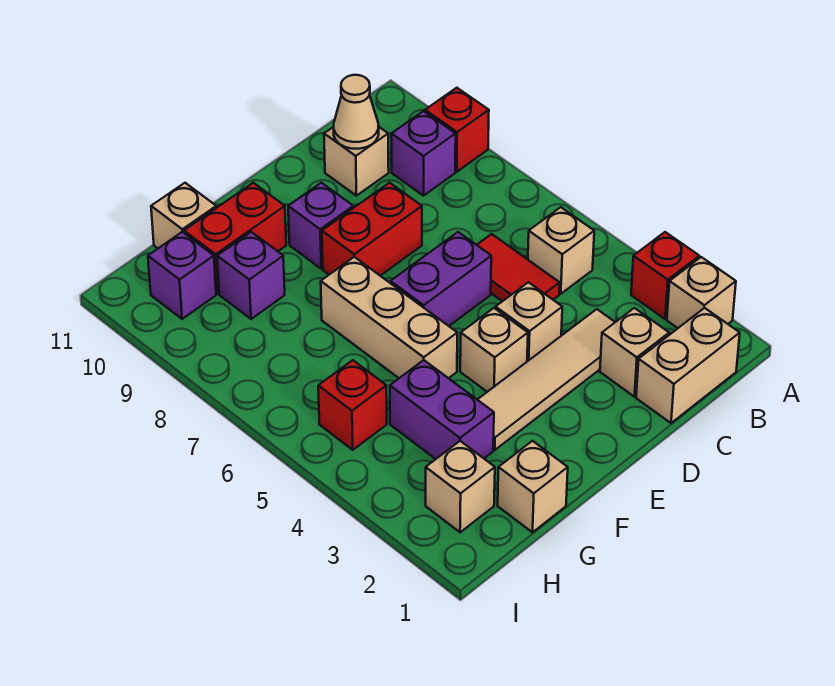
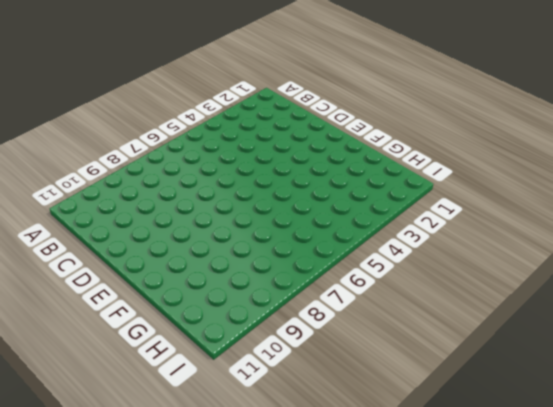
none -> tan 1x1 brick [667,257,736,328]
none -> red 1x1 brick [631,232,699,319]
none -> red 1x1 brick [425,88,489,172]

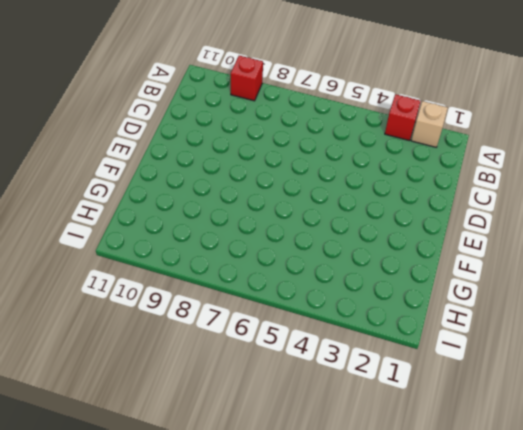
none -> tan 1x2 brick [636,308,740,423]
none -> tan 1x1 brick [528,207,594,294]
none -> purple 1x1 brick [391,111,456,196]

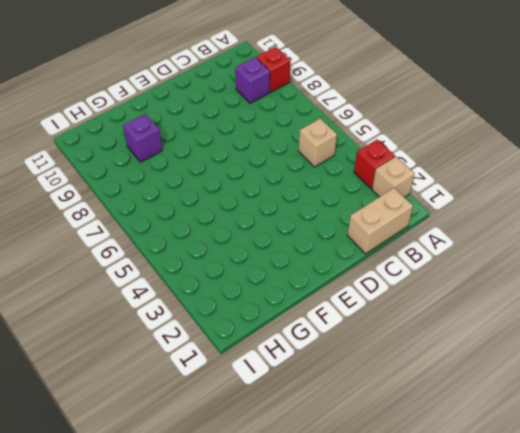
none -> tan 1x1 brick [600,308,669,397]
none -> tan 1x4 tile [477,309,615,450]
none -> red 1x2 tile [477,234,560,301]

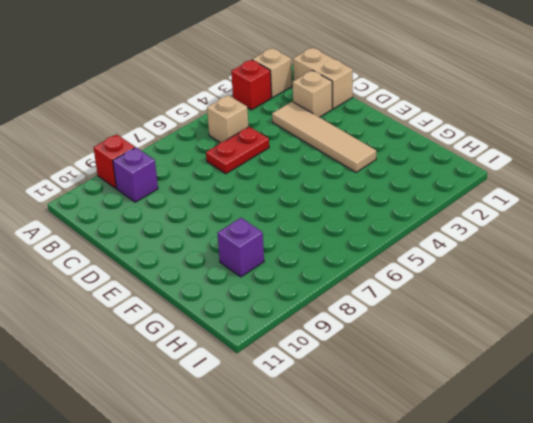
red 1x2 plate [206,127,269,174] -> red 1x2 tile [477,234,560,301]
none -> tan 1x1 brick [324,127,389,196]
none -> tan 1x1 brick [496,282,562,362]
none -> purple 1x2 brick [391,232,491,326]

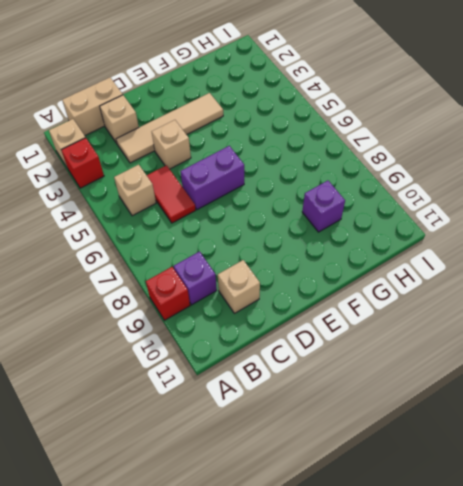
none -> red 1x2 brick [322,183,422,276]
none -> tan 1x1 brick [460,308,528,392]
none -> purple 1x1 brick [288,183,353,269]

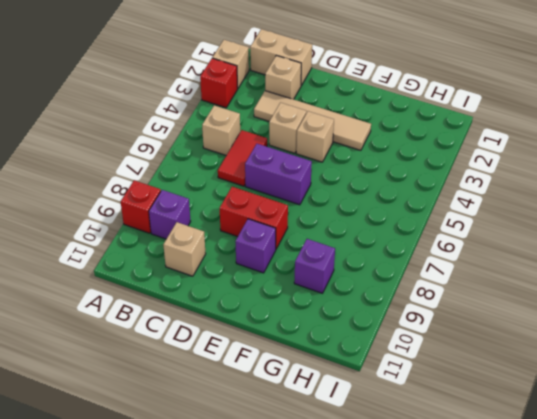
none -> tan 1x3 brick [321,257,457,378]
none -> red 1x2 brick [184,183,286,294]
none -> tan 1x1 brick [498,441,568,532]

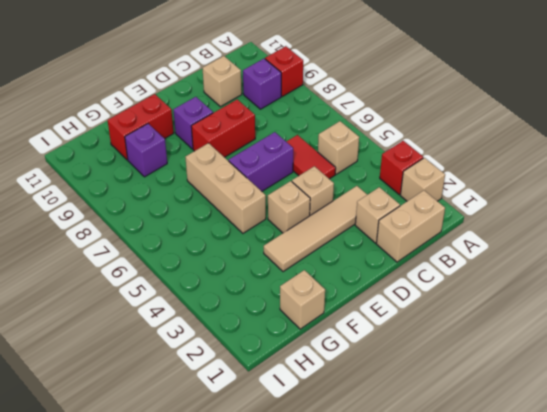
none -> purple 1x2 brick [390,360,494,459]
none -> tan 1x1 brick [151,183,216,248]
none -> tan 1x1 brick [426,441,495,532]

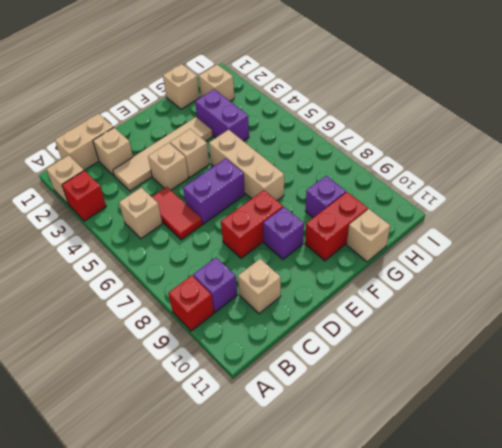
none -> red 1x1 brick [318,360,387,450]
none -> purple 1x1 brick [148,232,216,319]
none -> tan 1x1 cone [334,75,379,149]

